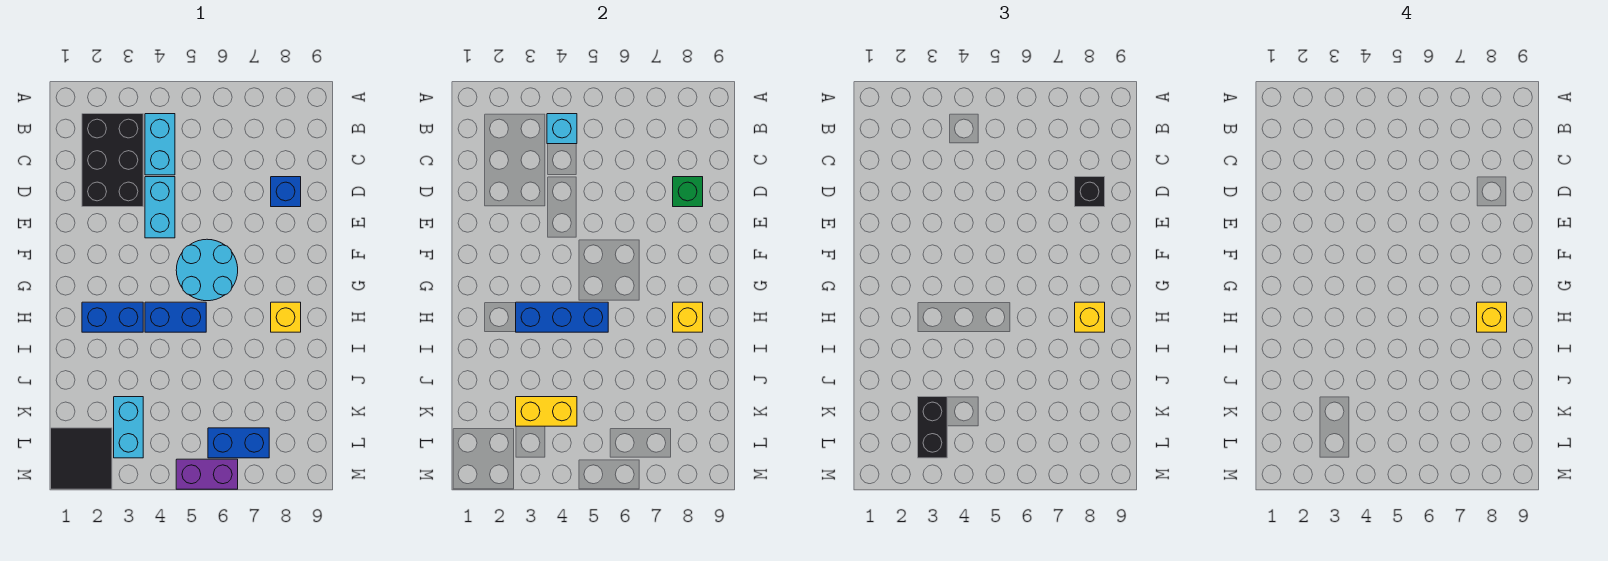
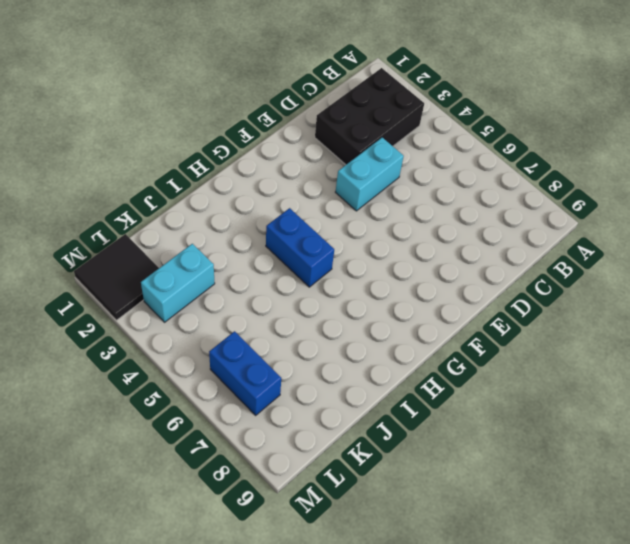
none -> cyan 1x2 brick [145,114,175,175]
none -> blue 1x1 brick [271,177,301,207]
none -> cyan 2x2 round brick [176,239,238,301]

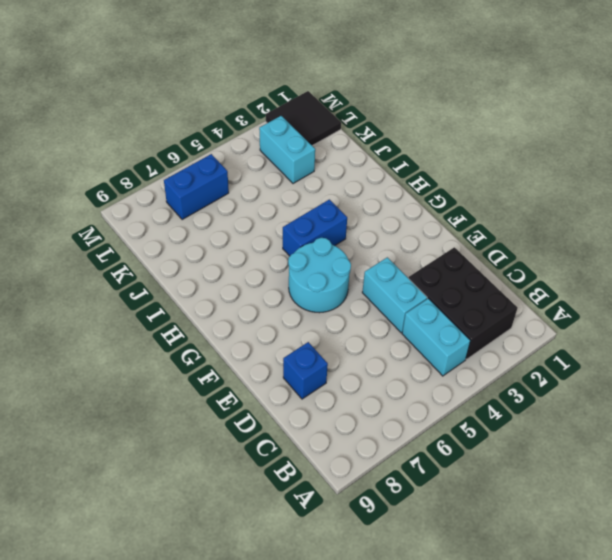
none -> blue 1x2 brick [82,302,143,332]
none -> yellow 1x1 brick [271,302,301,332]
none -> purple 1x2 brick [176,459,238,489]

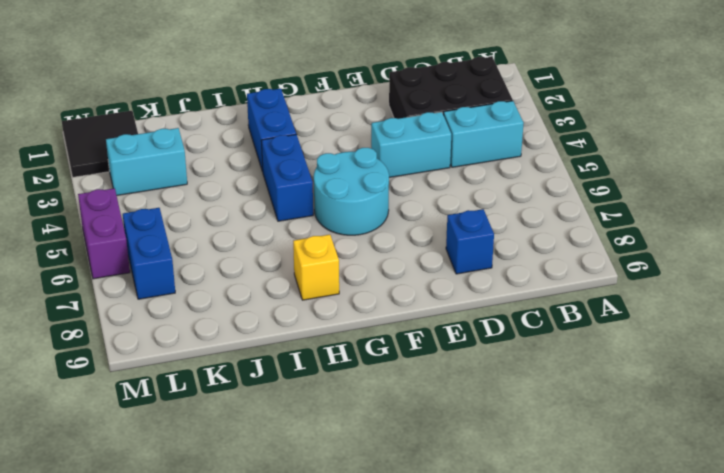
none -> cyan 1x1 brick [547,114,577,144]
none -> green 1x1 brick [673,177,703,207]
none -> blue 1x3 brick [516,302,608,332]

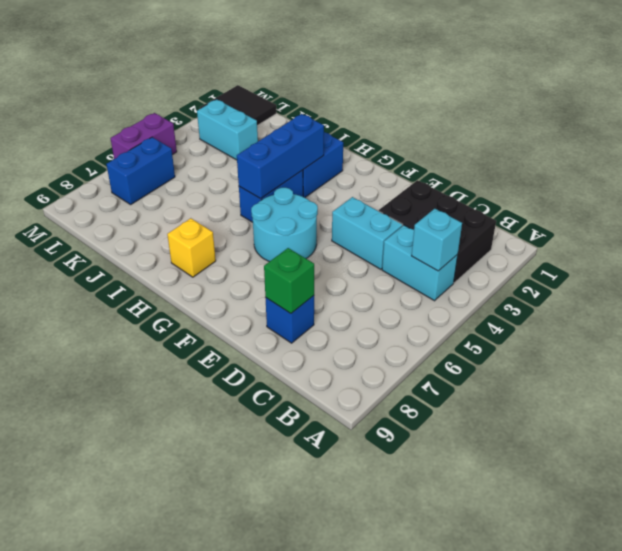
none -> yellow 1x1 brick [673,302,703,332]
none -> yellow 1x2 brick [516,397,577,426]
none -> black 1x1 brick [1075,177,1105,207]

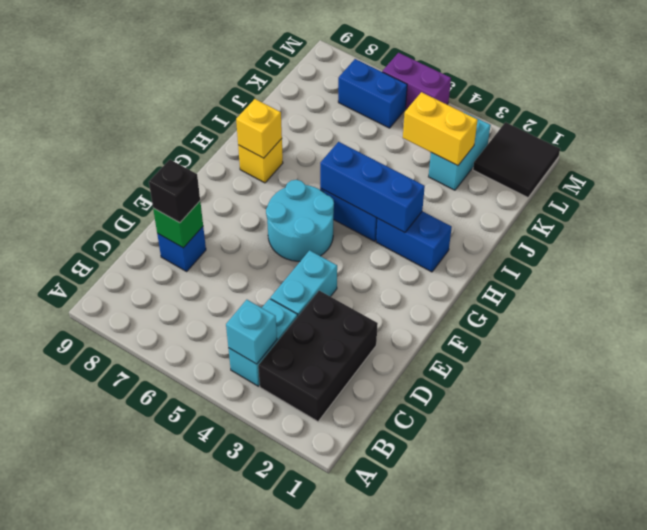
none -> yellow 1x1 brick [1075,302,1105,332]
none -> black 1x2 brick [918,397,947,458]
none -> yellow 1x1 brick [1477,302,1507,332]

